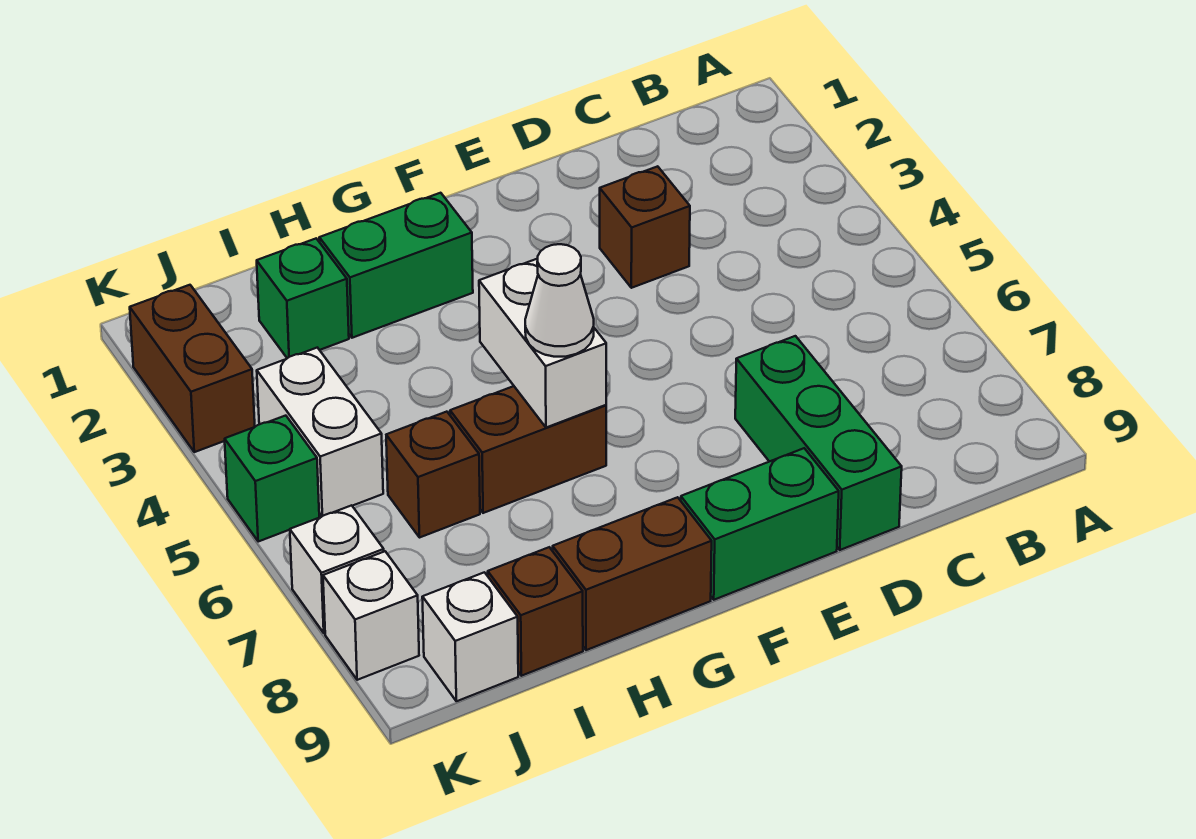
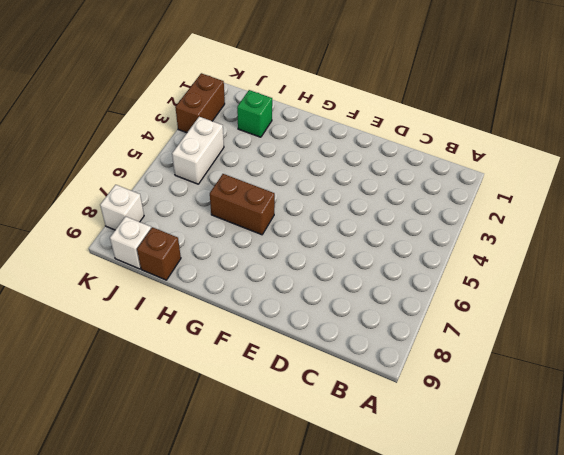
none -> brown 1x1 brick [600,166,690,288]
none -> green 1x3 brick [735,336,902,550]
none -> green 1x2 brick [681,448,839,600]

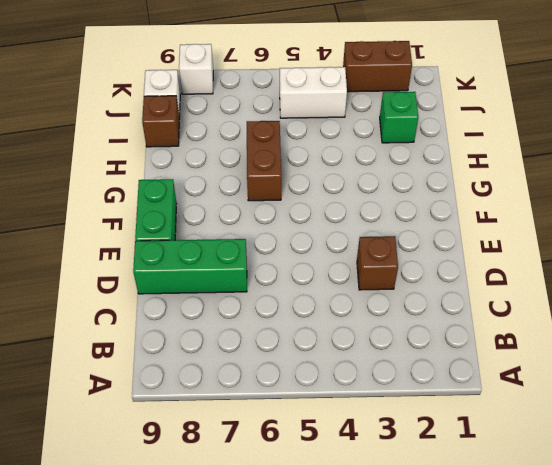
none -> green 1x2 brick [319,193,473,338]
none -> brown 1x2 brick [553,497,712,650]
none -> brown 1x1 brick [386,412,480,538]

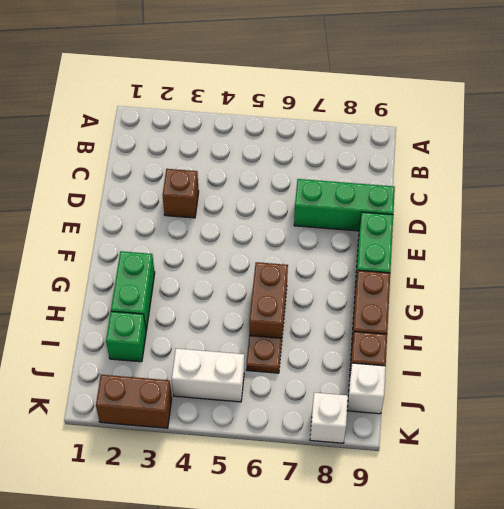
brown 1x1 plate [246,335,282,373] -> brown 1x1 brick [386,412,480,538]
none -> green 1x1 brick [225,416,319,541]
none -> white 1x1 brick [290,505,384,633]
none -> white 1x2 brick [479,259,606,428]

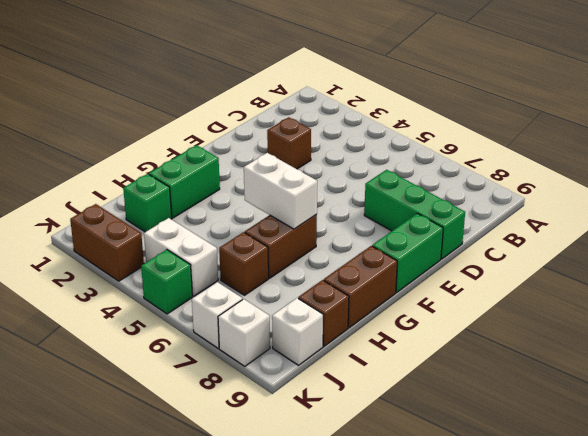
none -> white 1x1 cone [525,244,594,357]

